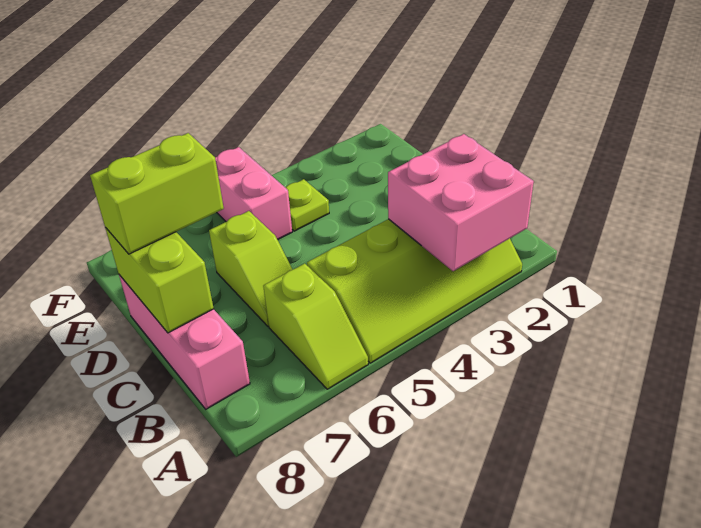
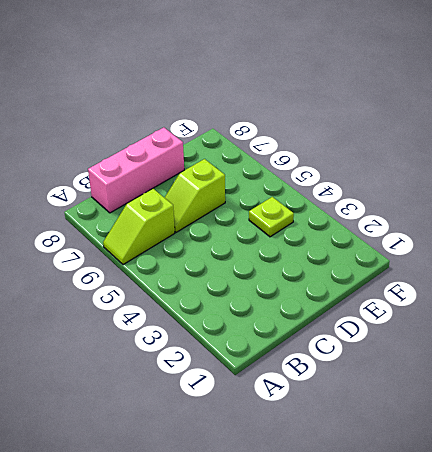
none -> lime 2x4 slope [307,219,522,363]
none -> pink 1x2 brick [215,147,292,240]

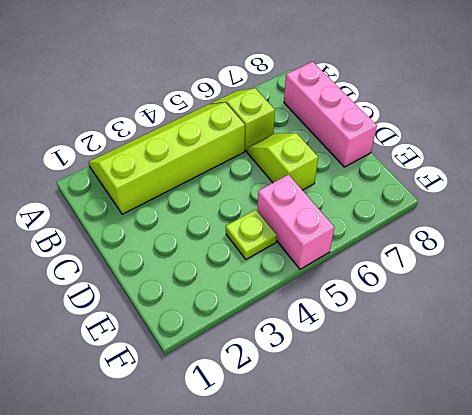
none -> pink 2x2 brick [388,134,534,271]
none -> lime 1x2 brick [105,228,214,333]

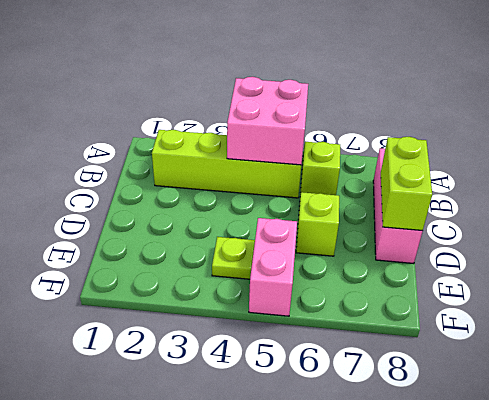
pink 2x2 brick [227,77,308,165] -> pink 2x2 brick moved to [388,134,534,271]
none -> lime 1x2 brick [90,133,224,254]

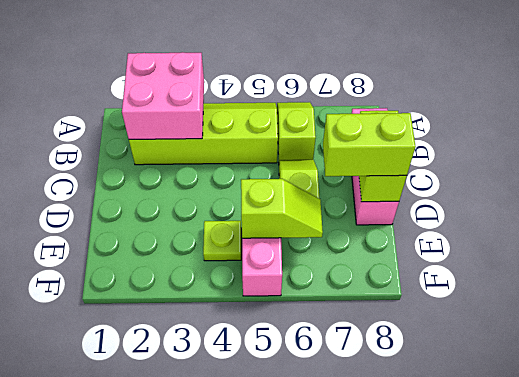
lime 1x2 slope [241,179,323,238] -> none

